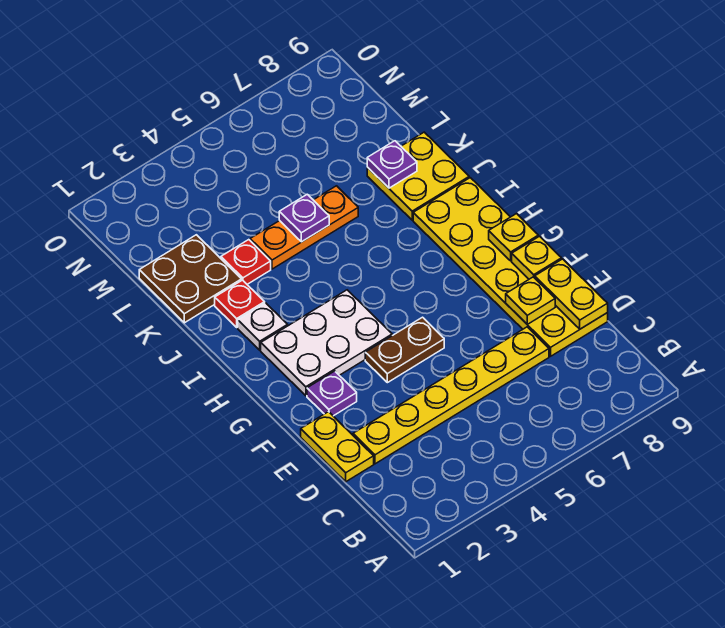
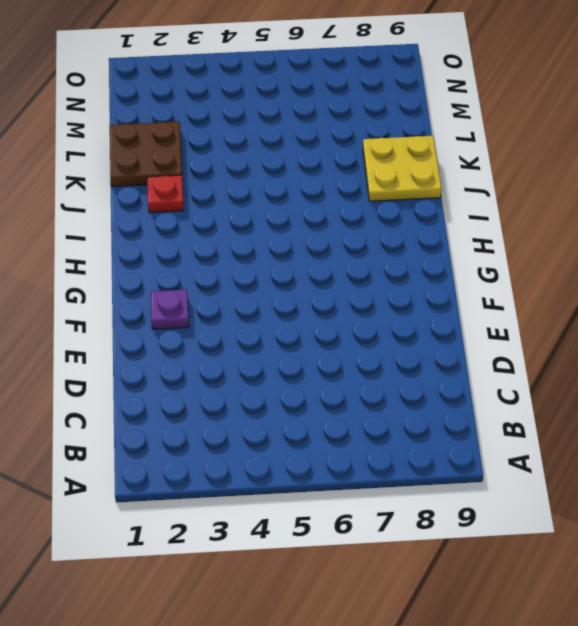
none -> yellow 1x2 plate [301,412,374,482]
none -> yellow 1x6 plate [353,327,549,464]
none -> yellow 2x6 plate [413,178,608,356]

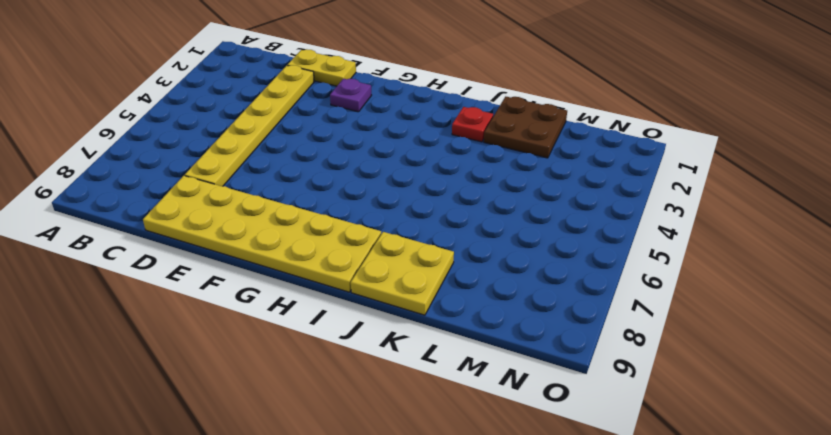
none -> brown 1x2 plate [365,317,444,383]
none -> white 2x3 plate [261,290,392,396]
none -> white 1x1 plate [238,303,288,350]

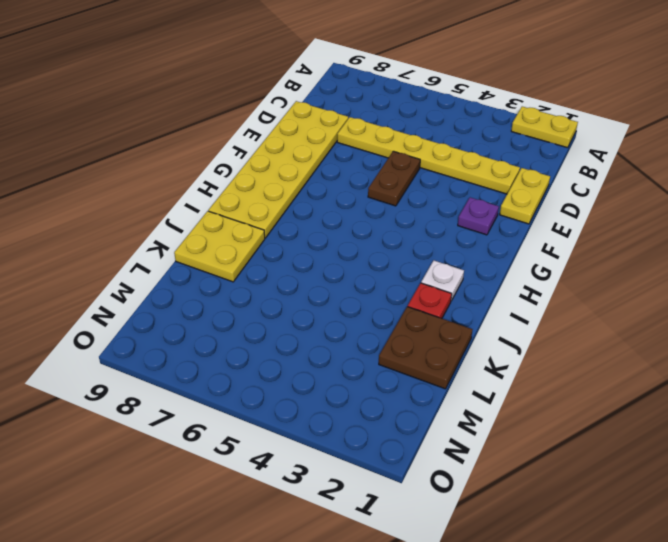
yellow 1x2 plate [511,107,578,148] -> yellow 1x2 plate turned to [535,259,608,329]
brown 1x2 plate [368,151,420,206] -> brown 1x2 plate turned to [365,317,444,383]
none -> white 2x3 plate [261,290,392,396]
none -> red 1x1 plate [221,240,271,284]
none -> orange 1x3 plate [250,186,358,269]

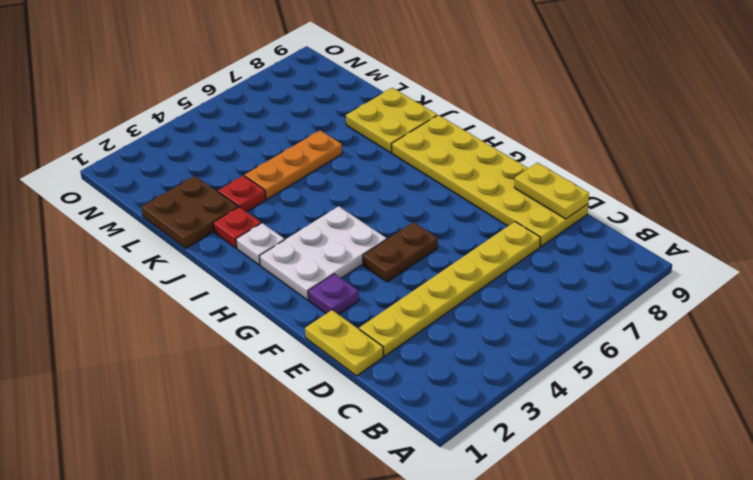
none -> yellow 1x1 plate [506,277,555,324]
none -> yellow 1x1 plate [512,236,561,279]
none -> yellow 1x1 plate [489,214,538,261]

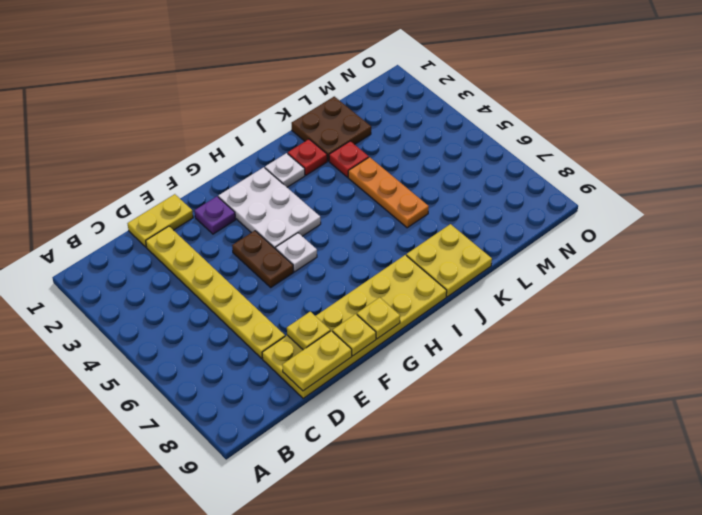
white 1x1 plate [276,233,317,272] -> none
none -> purple 1x1 plate [279,194,329,242]
none -> purple 1x1 plate [367,141,417,188]

